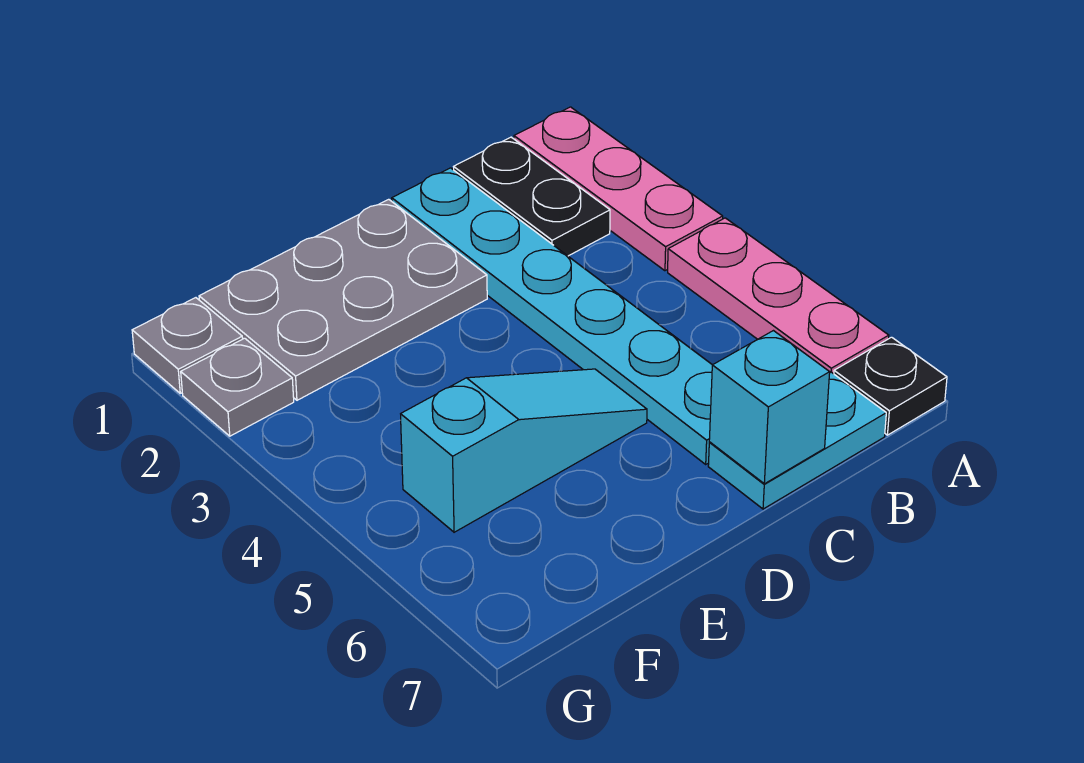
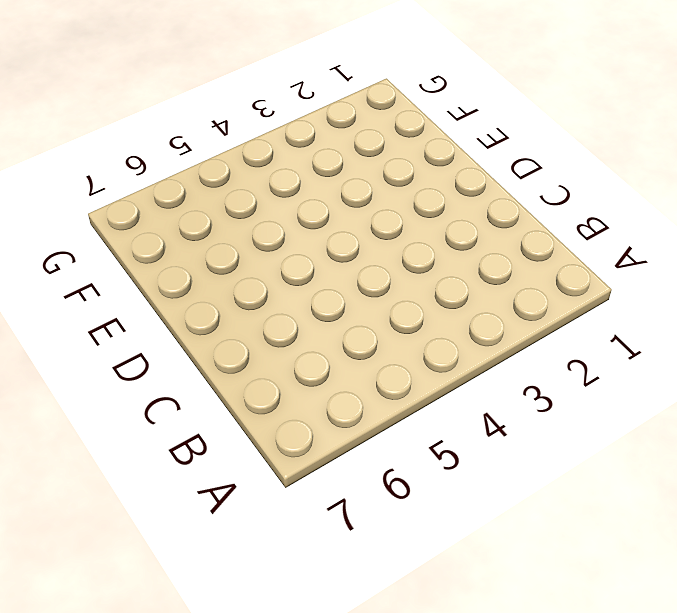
none -> pink 1x3 plate [514,107,723,271]
none -> pink 1x3 plate [668,218,889,374]

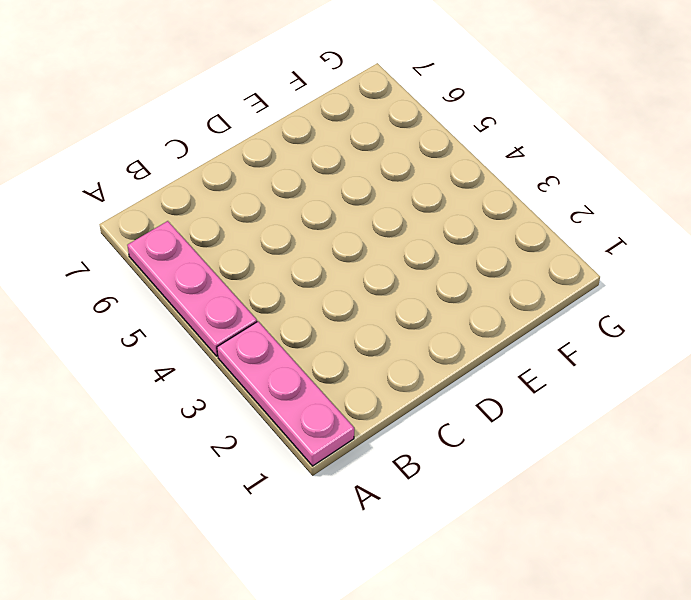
none -> black 1x1 plate [834,337,947,435]
none -> black 1x2 plate [454,137,610,256]

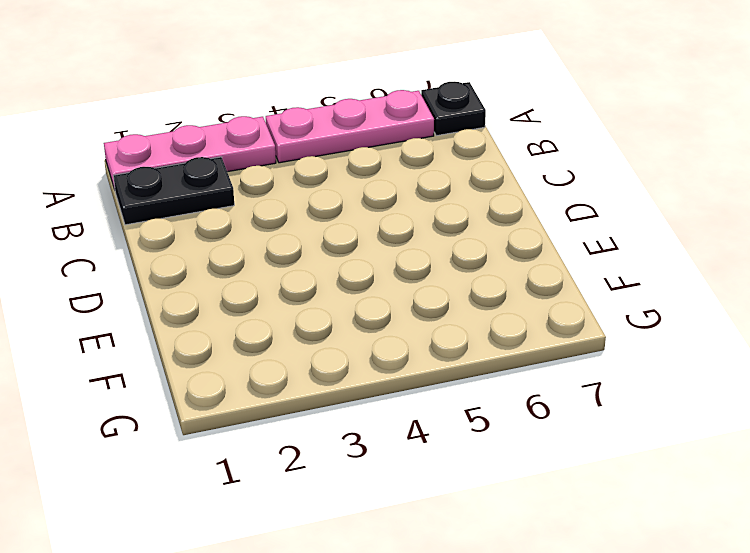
none -> cyan 1x2 plate [708,372,886,509]
none -> cyan 1x6 plate [392,168,712,464]

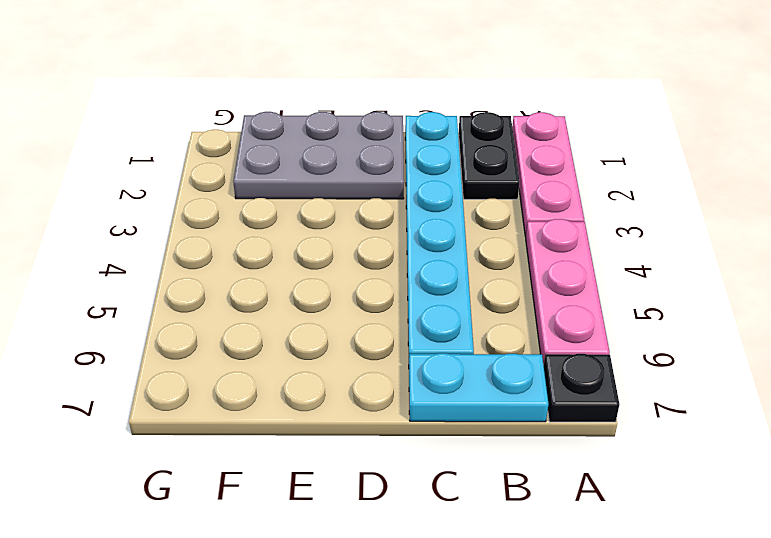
none -> cyan 1x3 slope [401,369,647,532]
none -> grey 1x1 plate [132,298,243,393]

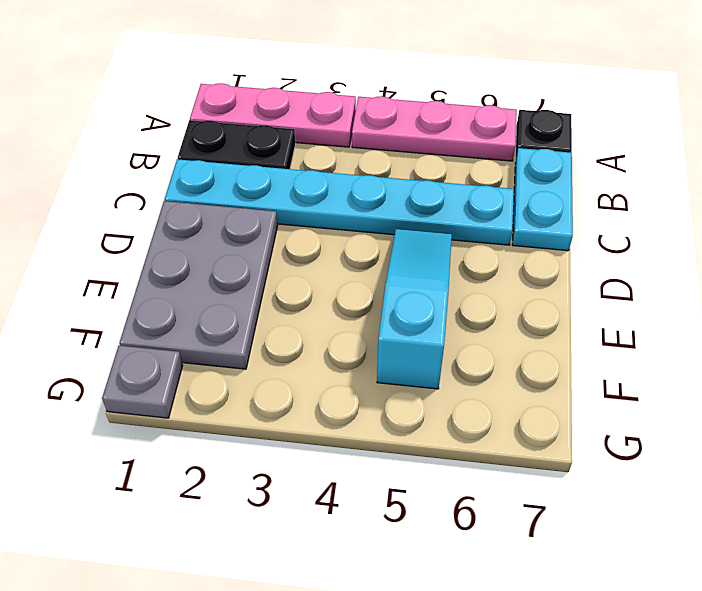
none -> grey 1x1 plate [181,338,294,436]
none -> cyan 1x1 brick [709,331,830,484]

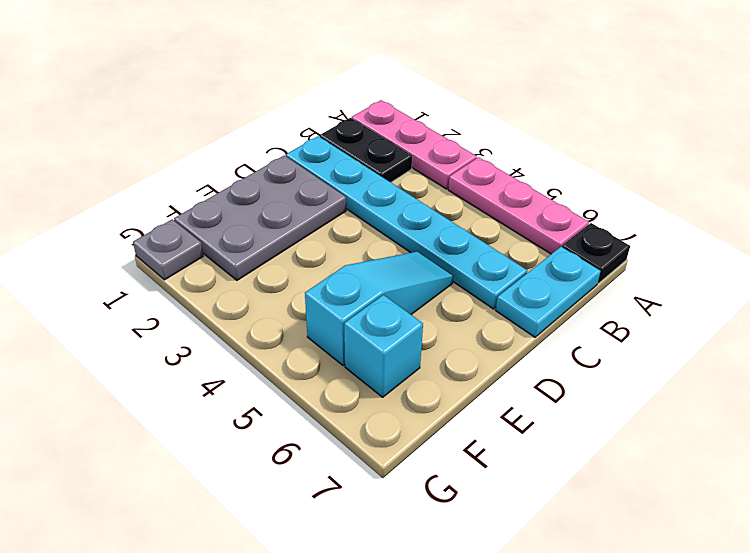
cyan 1x1 brick [344,295,423,397] -> cyan 1x1 brick moved to [709,331,830,484]
none -> grey 1x1 plate [181,338,294,436]

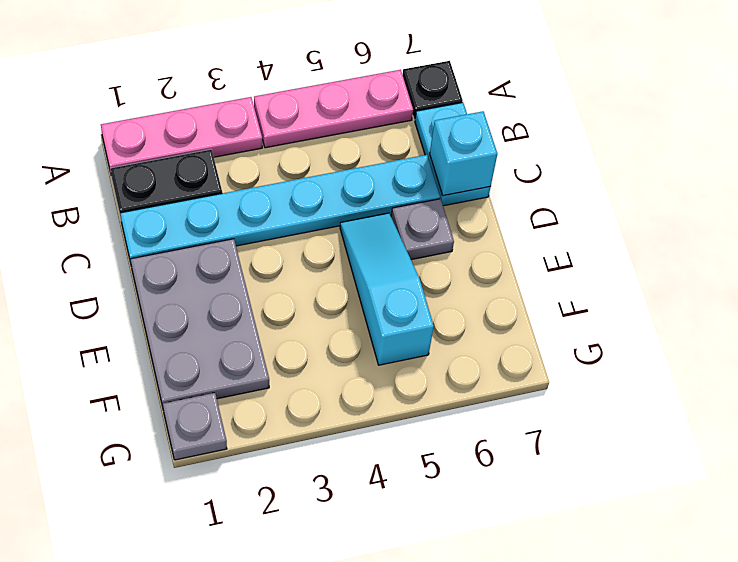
grey 1x1 plate [391,199,454,260] -> grey 1x1 plate moved to [181,338,294,436]

